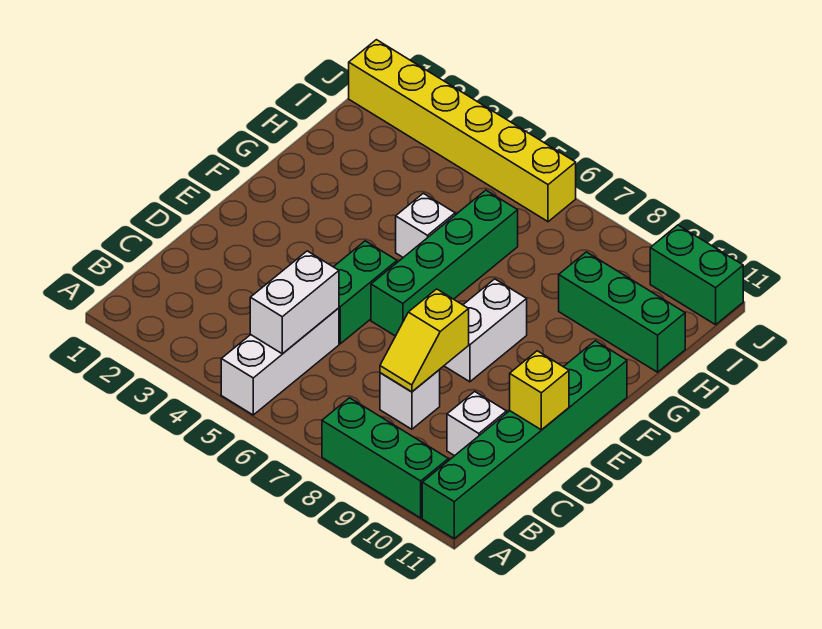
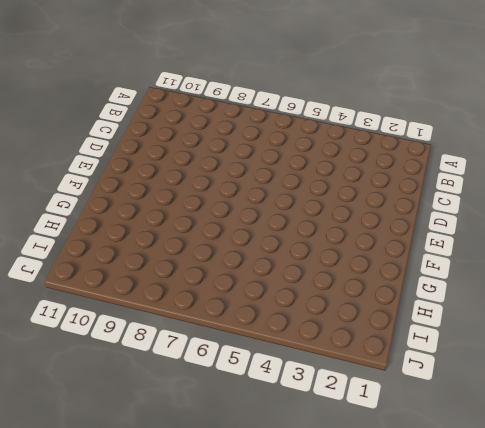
none -> white 1x3 brick [221,308,339,415]
none -> green 1x3 brick [322,398,448,518]
none -> green 1x6 brick [422,341,627,538]

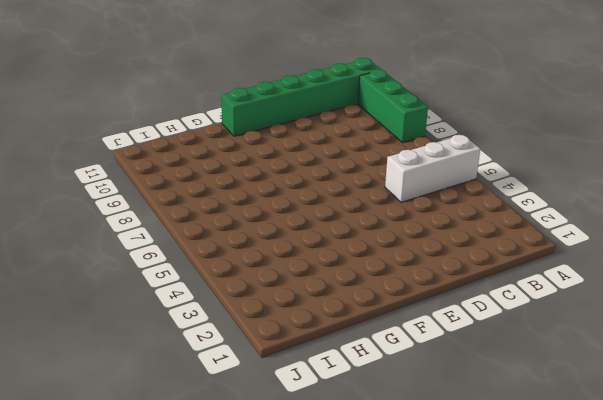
none -> white 1x1 brick [380,370,440,429]
none -> white 1x1 brick [447,391,507,456]
none -> green 1x2 brick [334,241,397,344]

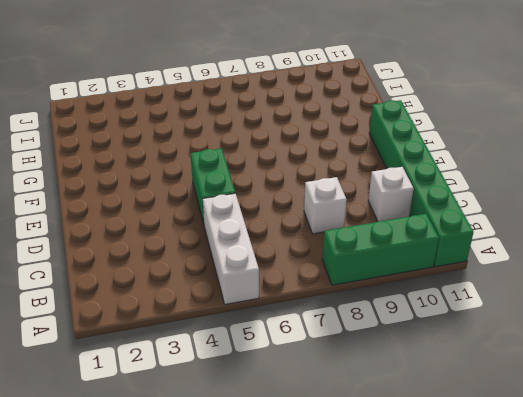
none -> green 1x4 brick [371,190,518,336]
none -> white 1x2 brick [444,279,527,382]
none -> white 1x1 brick [396,193,455,257]

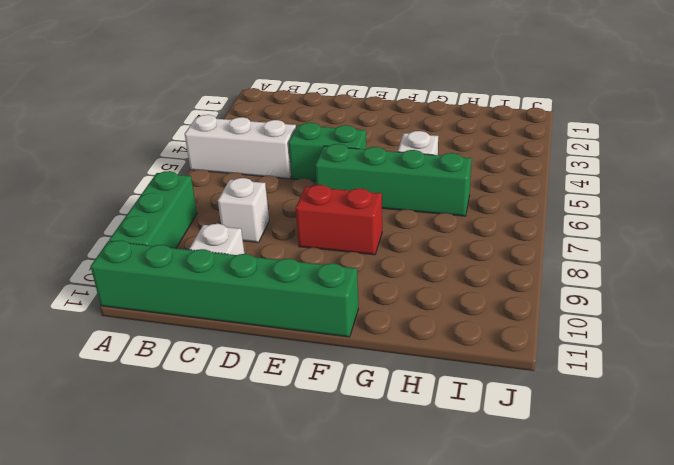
red 1x2 brick [296,185,382,255] -> white 1x2 brick [444,279,527,382]
none -> green 1x3 brick [559,252,685,372]
none -> yellow 1x6 brick [349,40,576,222]
none -> green 1x2 brick [650,225,743,325]

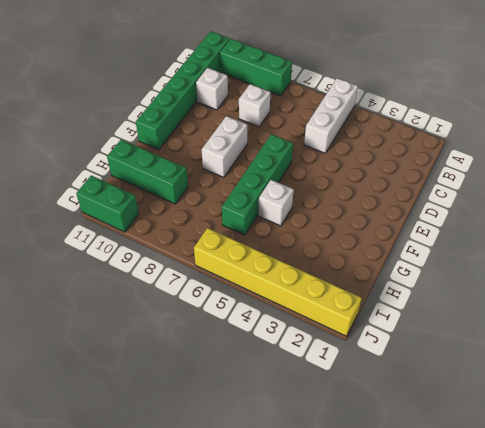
none -> green 1x2 brick [334,241,397,344]
none -> white 1x2 brick [250,251,339,354]
none -> yellow 1x2 slope [380,289,469,392]

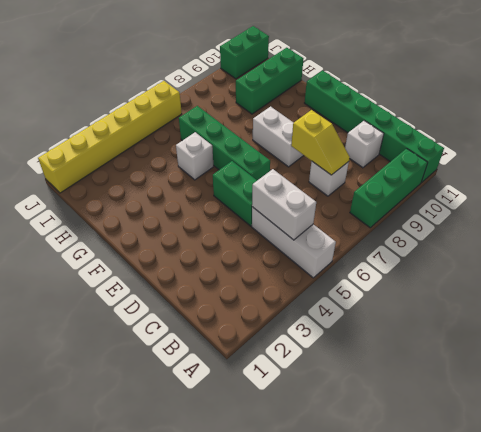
none -> yellow 1x1 brick [510,351,569,430]

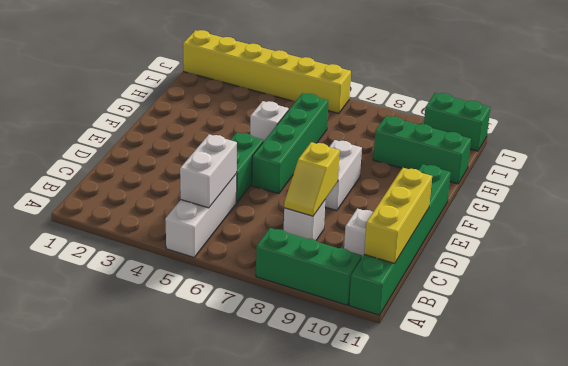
yellow 1x3 brick [364,168,432,263] -> yellow 1x1 brick [510,351,569,430]

